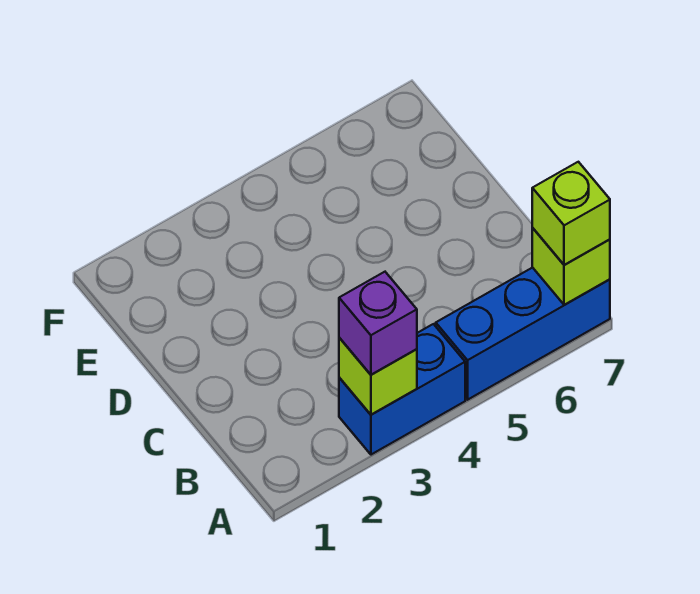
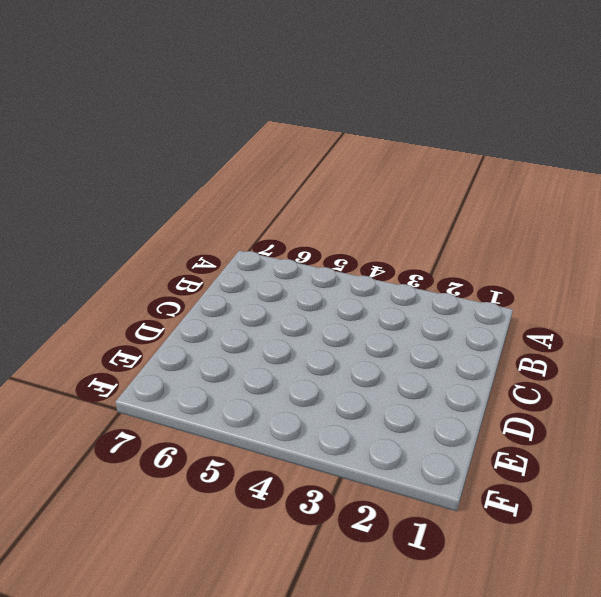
none -> blue 1x2 brick [339,324,465,455]
none -> blue 1x3 brick [436,268,610,400]

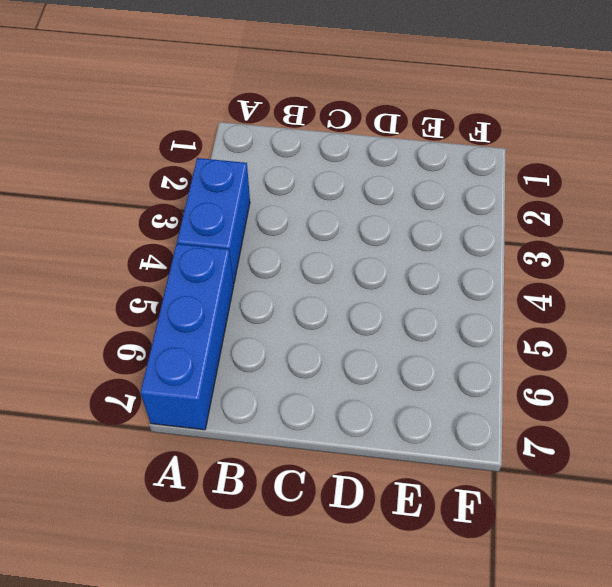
none -> lime 1x1 brick [339,338,417,415]
none -> lime 1x1 brick [532,228,610,305]

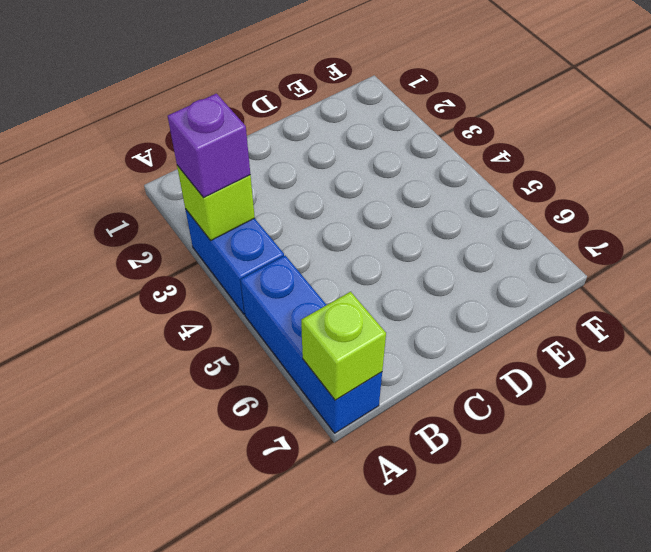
none -> lime 1x1 brick [532,162,610,265]

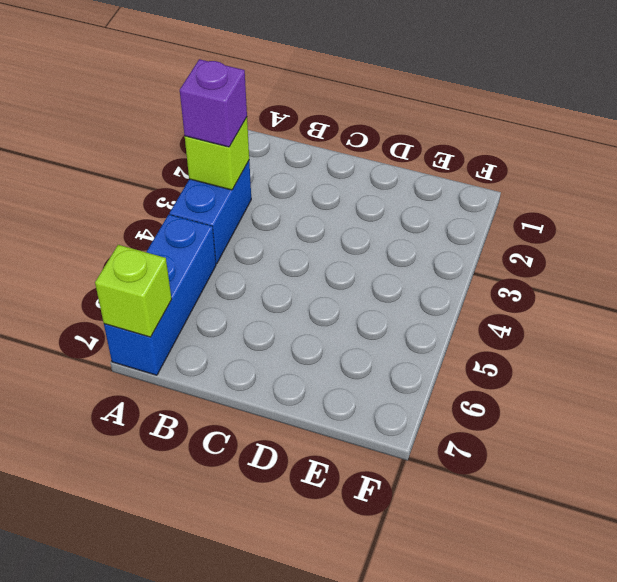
none -> lime 1x1 brick [532,162,610,265]

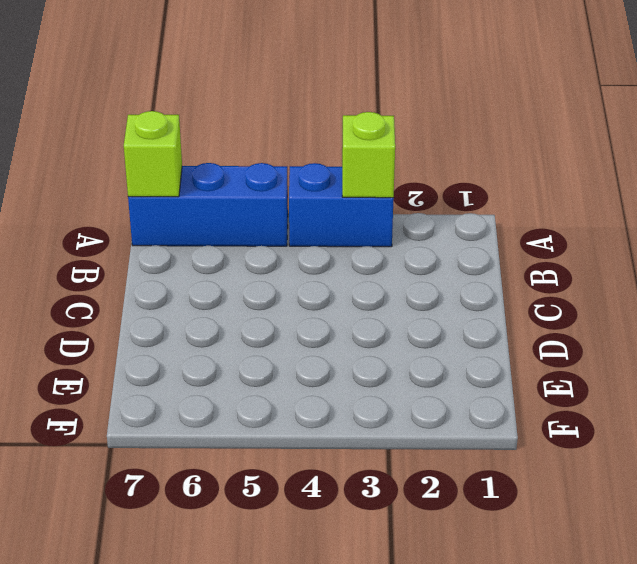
none -> purple 1x1 brick [339,272,417,375]
none -> lime 1x1 brick [532,162,610,265]

